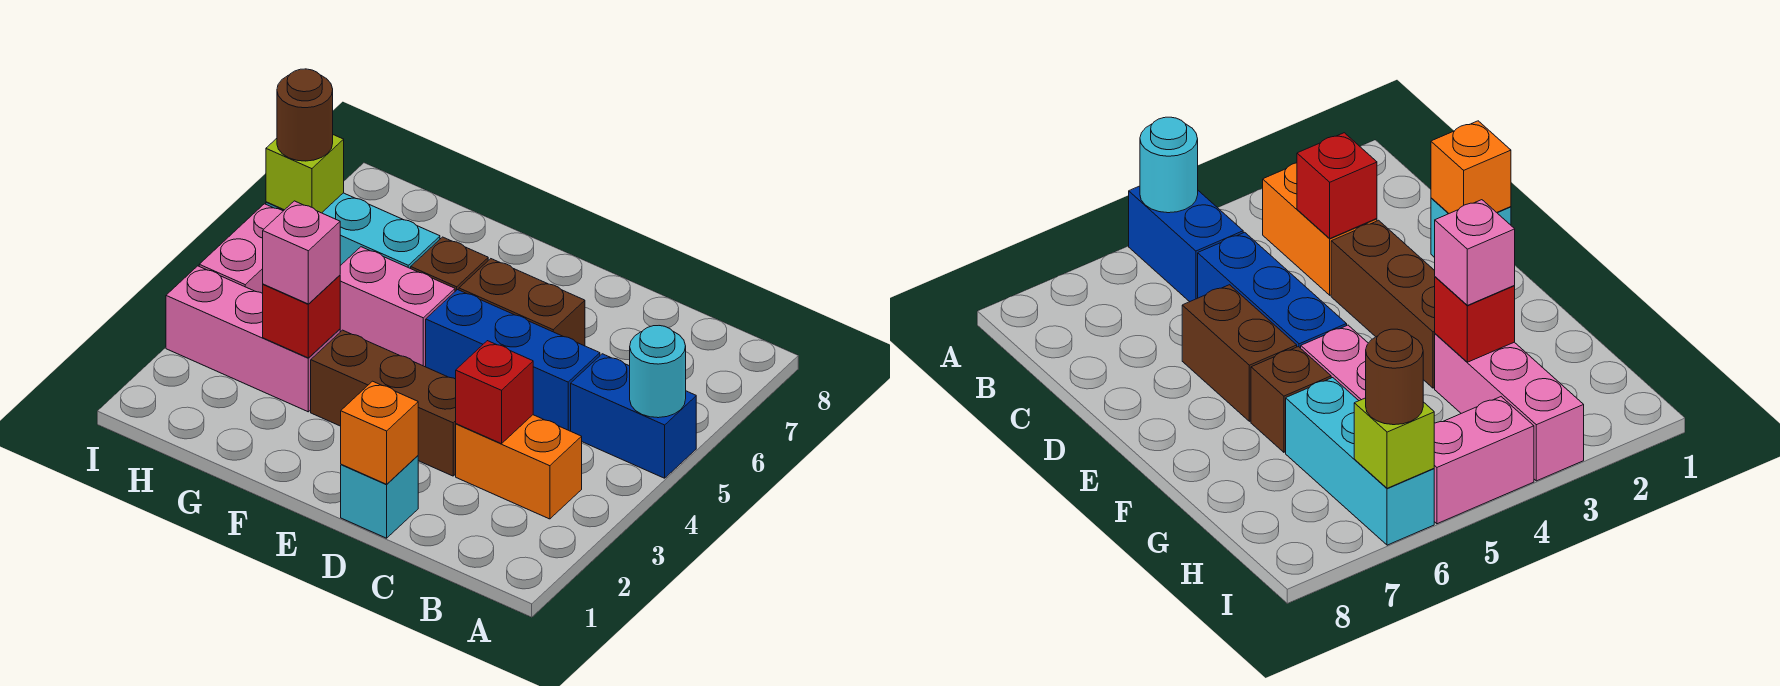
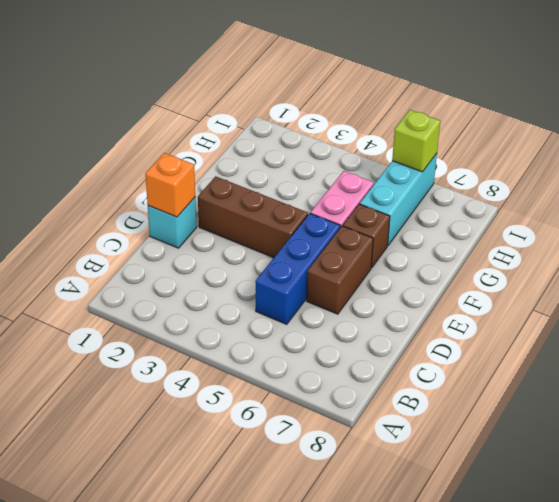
brown 1x3 brick [198,176,308,258] -> brown 1x3 brick turned to [311,330,456,476]
none -> blue 1x2 brick [571,354,696,478]
none -> orange 1x2 brick [456,415,582,519]
none -> pink 1x3 brick [166,266,340,412]

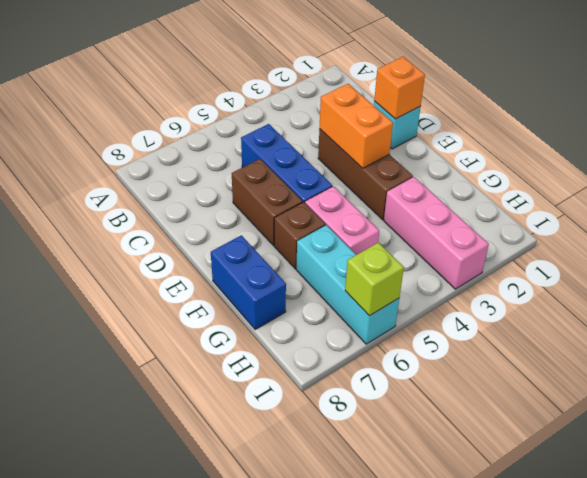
orange 1x2 brick [320,84,393,168] -> orange 1x2 brick moved to [456,415,582,519]
blue 1x2 brick [211,235,286,329] -> blue 1x2 brick moved to [571,354,696,478]
none -> pink 1x2 brick [199,204,283,293]
none -> cyan 1x1 round brick [630,326,686,418]
none -> red 1x1 brick [456,341,533,444]

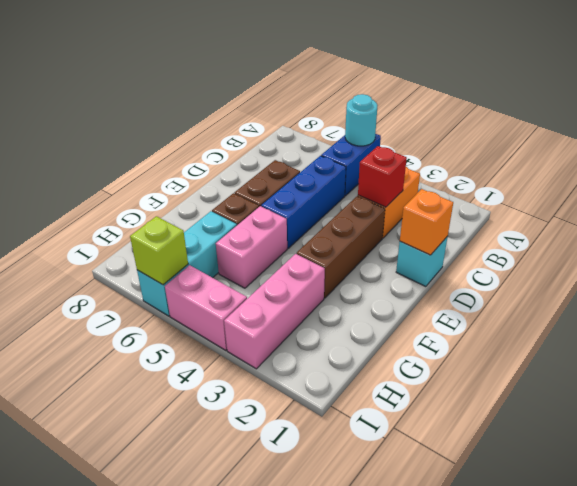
none -> red 1x1 brick [263,275,340,358]
none -> pink 1x1 brick [263,201,340,304]
none -> brown 1x1 round brick [277,69,333,161]

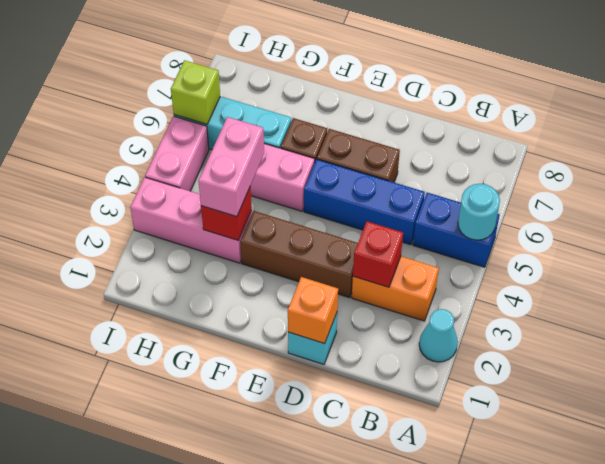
cyan 1x1 cone [419,309,458,362] -> none
pink 1x2 brick [199,117,264,217] -> pink 1x1 brick [263,201,340,304]
none -> brown 1x1 round brick [277,69,333,161]

